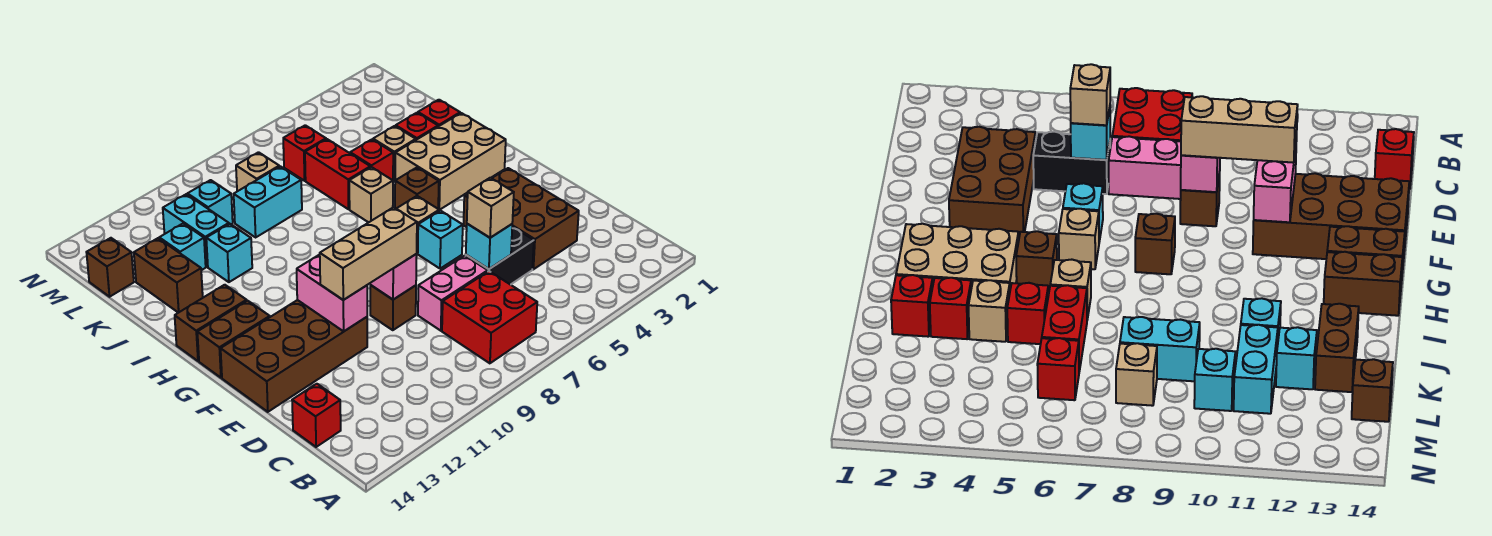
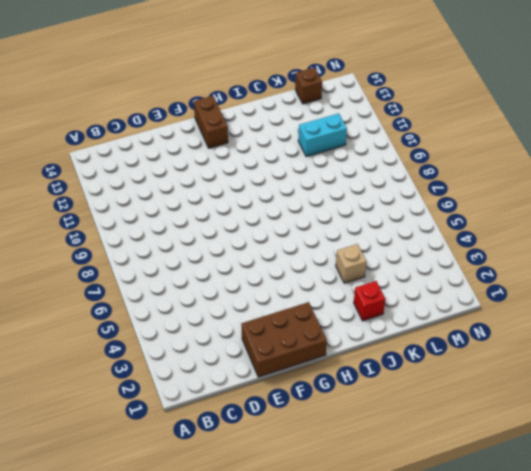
brown 2x3 brick [241,302,327,377] -> brown 2x3 brick moved to [464,168,579,269]
none -> red 2x2 brick [442,271,537,363]
none -> red 1x1 brick [292,384,341,447]
none -> black 1x2 brick [466,227,534,285]
none -> pink 1x2 brick [418,256,488,331]

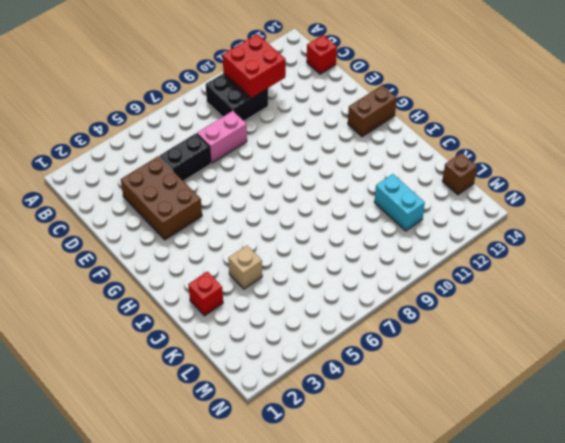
black 2x2 brick [206,73,268,121] -> none
red 2x2 brick [223,34,286,98] -> red 2x2 brick moved to [442,271,537,363]
none -> brown 1x1 brick [370,285,416,330]
none -> brown 2x4 brick [221,300,367,412]
none -> cyan 1x1 brick [418,211,463,269]
none -> tan 1x1 brick [396,196,439,253]

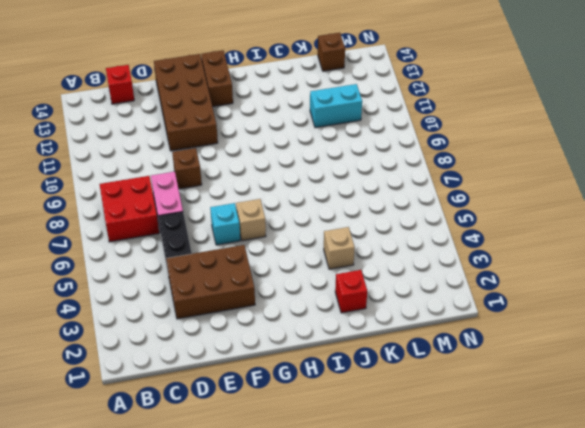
none -> brown 1x1 brick [1135,214,1175,274]
none -> tan 2x3 brick [395,113,506,210]
none -> brown 1x1 brick [395,168,439,209]
none -> brown 1x2 brick [175,285,247,361]

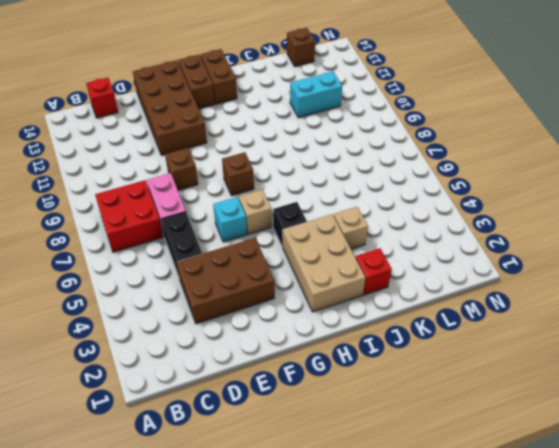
black 1x1 brick [273,202,307,247] -> brown 1x1 brick [395,168,439,209]
none -> tan 1x1 brick [349,167,393,222]
none -> red 1x1 brick [396,113,438,140]
none -> red 1x1 brick [350,140,393,180]
none -> red 1x2 brick [305,139,370,209]

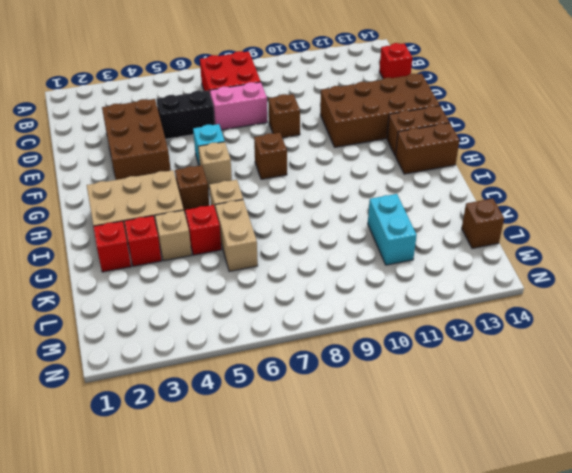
tan 1x2 brick [215,200,258,272] -> red 1x2 brick [305,139,370,209]
none -> cyan 1x1 brick [206,224,252,282]
none -> brown 1x2 brick [134,238,203,313]
none -> cyan 1x2 brick [234,166,302,237]
none -> cyan 1x1 brick [159,224,206,270]

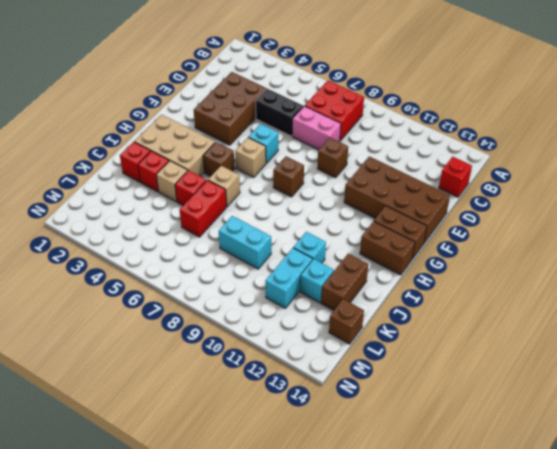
none -> red 1x1 brick [283,125,326,181]
none -> tan 1x1 brick [236,152,279,191]
none -> cyan 1x1 brick [188,180,233,224]
none -> cyan 1x1 brick [466,224,512,269]

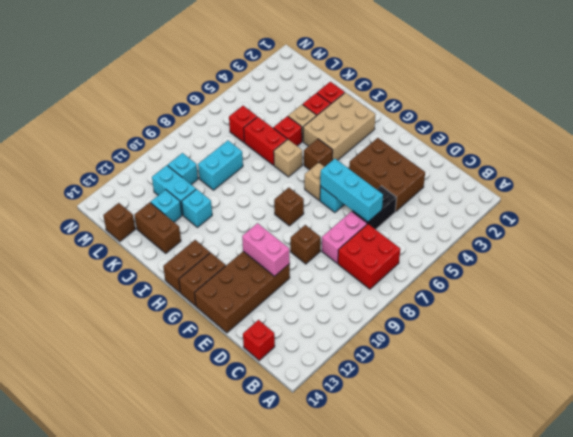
cyan 1x3 brick [320,159,383,222] -> cyan 1x1 brick [466,224,512,269]
none -> tan 1x1 brick [236,152,279,191]
none -> pink 1x1 brick [370,254,417,300]
none -> tan 1x1 brick [467,178,514,238]
none -> tan 1x3 brick [320,207,417,300]

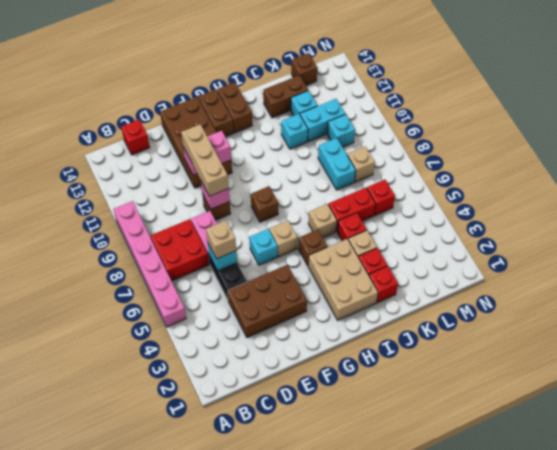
pink 1x6 brick [114,201,186,327] -> none

